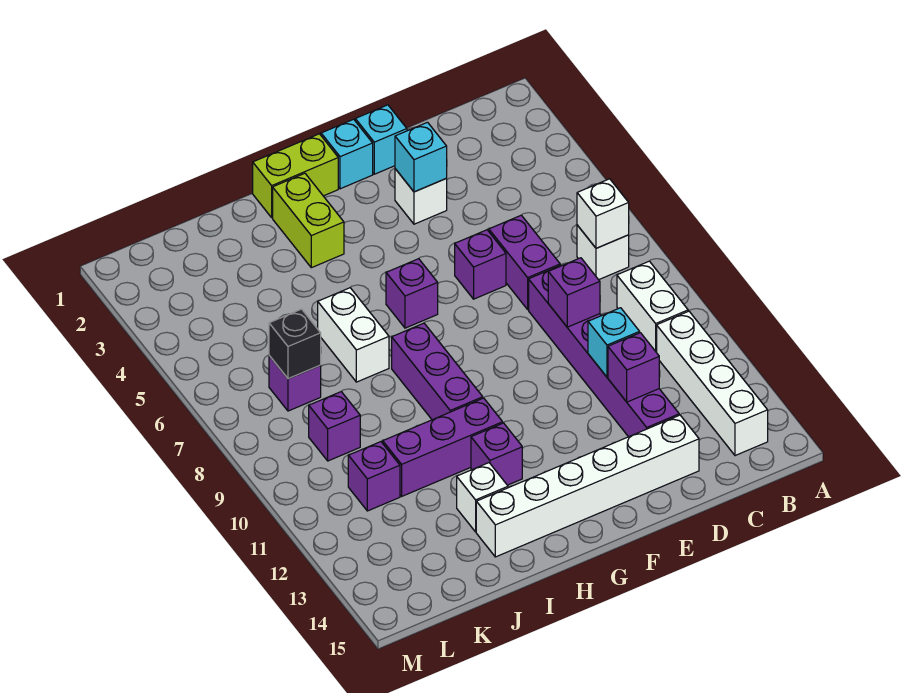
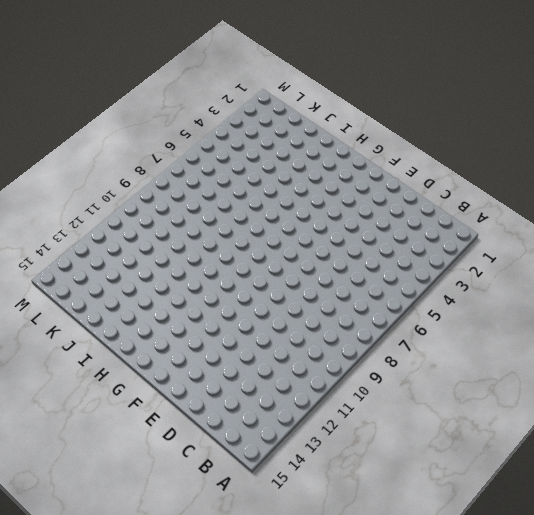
none -> white 1x1 brick [577,225,629,280]
none -> white 1x2 brick [617,261,688,353]
none -> white 1x4 brick [657,311,768,456]

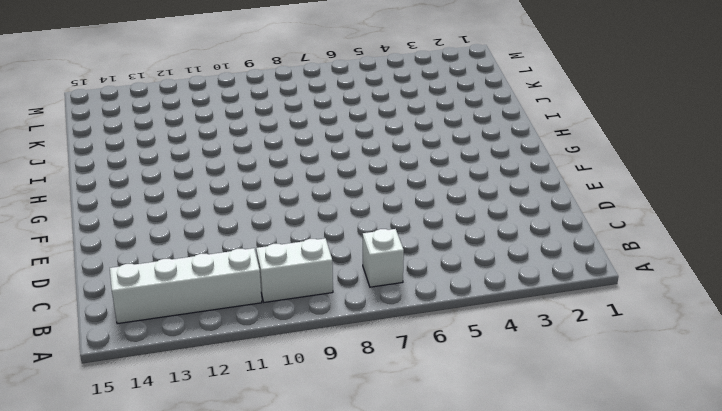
none -> purple 1x2 brick [489,215,560,309]
none -> purple 1x6 brick [529,265,679,437]
none -> white 1x6 brick [476,415,699,557]

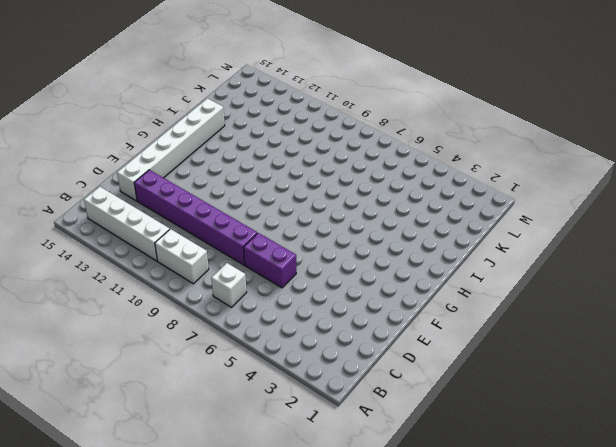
none -> cyan 1x1 brick [355,105,407,174]
none -> white 1x1 brick [395,169,447,224]
none -> purple 1x1 brick [455,230,506,299]

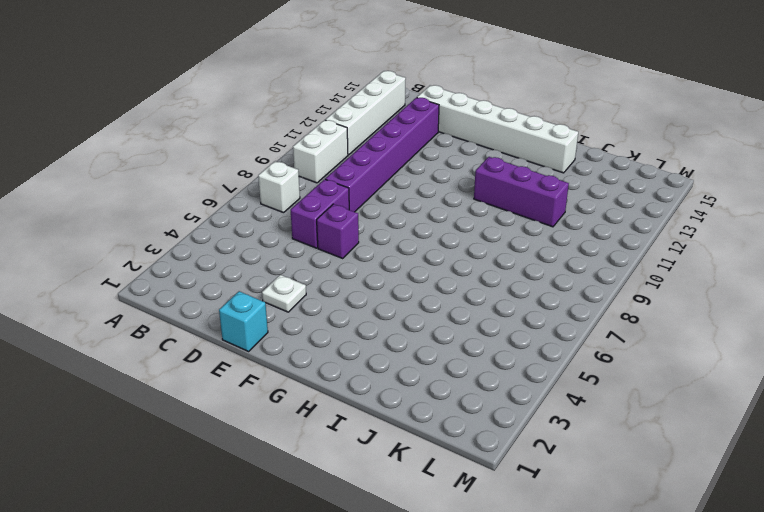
white 1x1 plate [262,275,306,312] -> white 1x1 brick [395,169,447,224]
none -> cyan 1x1 brick [321,119,373,189]
none -> lime 1x2 brick [253,134,338,218]
none -> purple 1x1 brick [386,259,438,328]

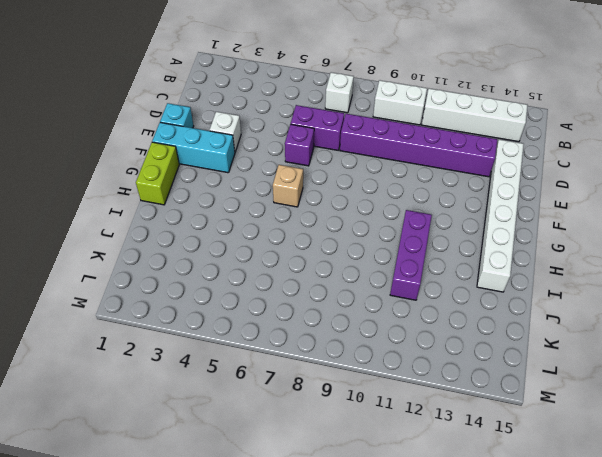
cyan 1x3 brick [152,122,235,173] -> cyan 1x1 brick [321,119,373,189]
tan 1x1 brick [273,165,303,207] -> purple 1x1 brick [386,259,438,328]
none -> lime 1x2 brick [273,173,344,268]
none -> purple 1x3 brick [392,323,483,420]
none -> purple 1x1 brick [471,423,522,485]

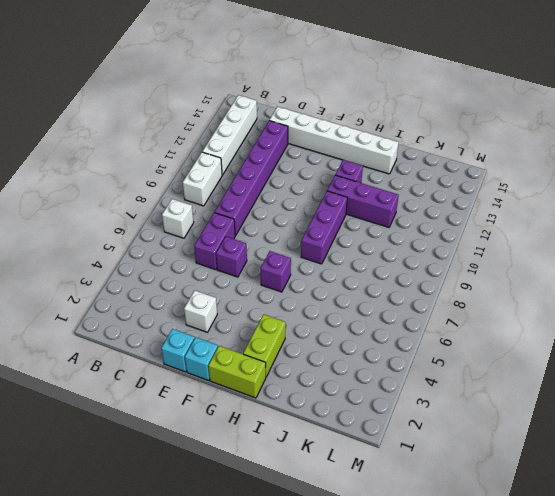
none -> white 1x2 brick [318,288,389,382]
none -> white 1x1 brick [457,463,508,532]
none -> purple 1x1 brick [269,356,321,411]

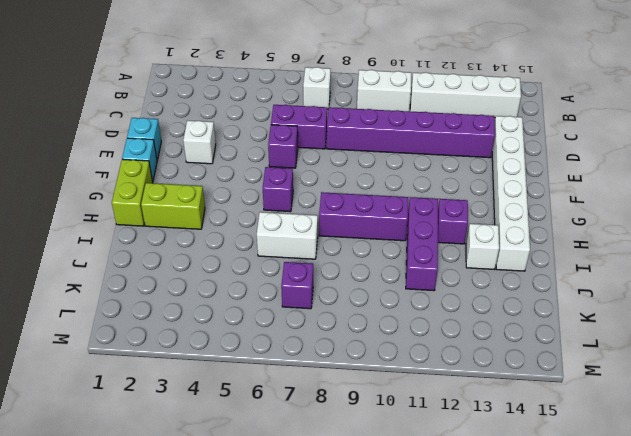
none -> purple 1x1 brick [309,392,360,461]
none -> purple 1x1 brick [348,442,400,511]
none -> white 1x1 brick [577,179,629,248]

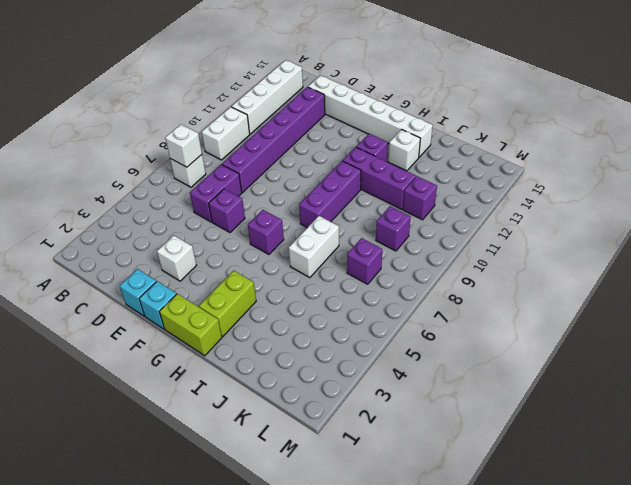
none -> purple 1x1 brick [548,258,600,327]
none -> cyan 1x1 brick [588,308,640,377]
none -> purple 1x1 brick [608,333,659,402]

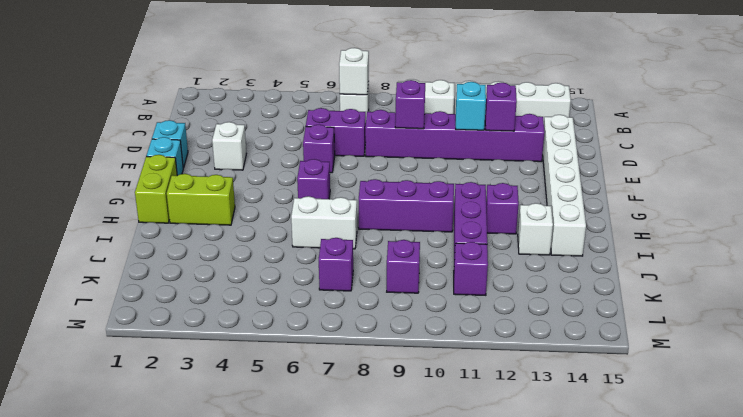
none -> cyan 1x1 brick [395,122,447,192]
none -> black 1x1 brick [269,309,321,379]

